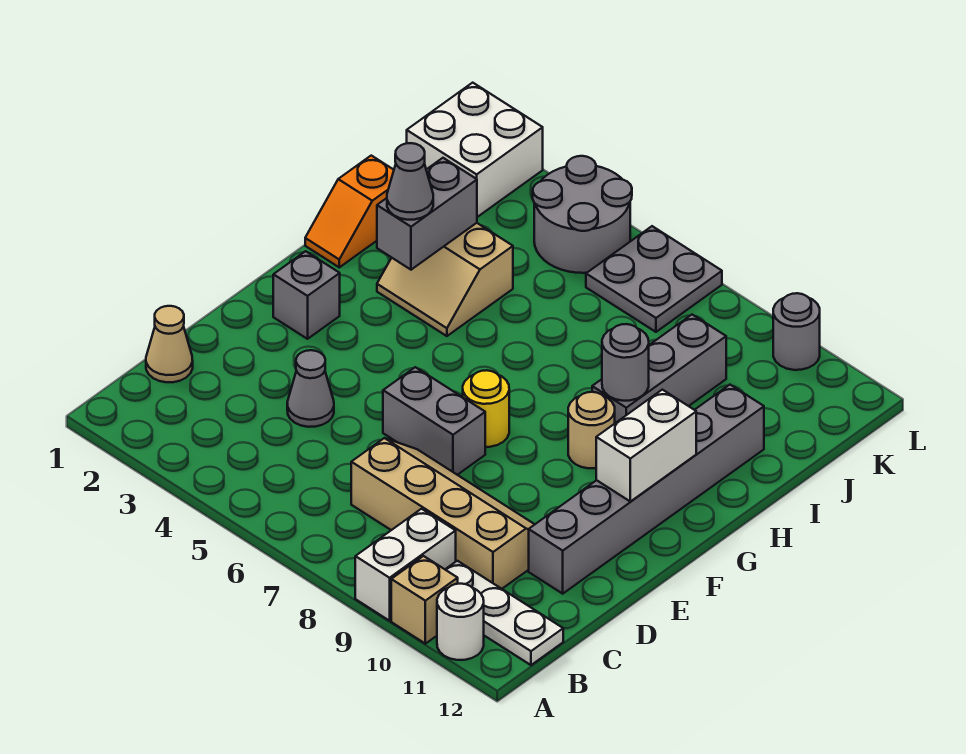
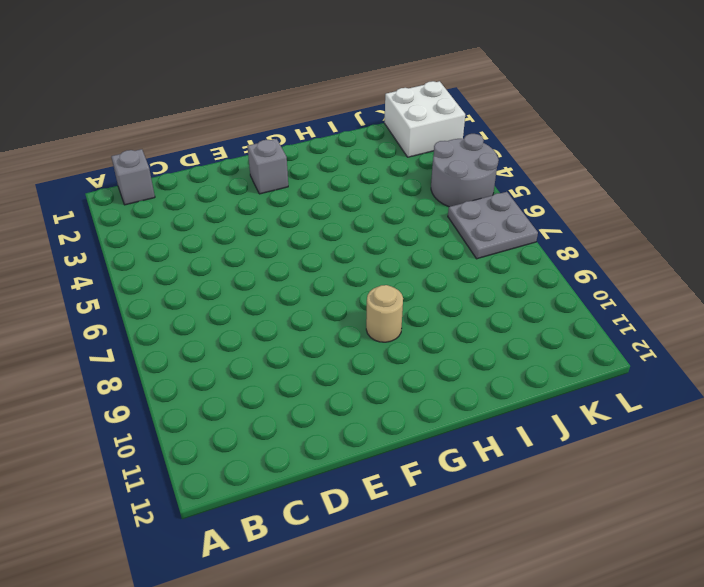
grey 1x1 brick [111,149,155,205] -> none
none -> white 1x2 brick [355,509,456,621]
none -> tan 1x1 brick [391,556,458,644]
none -> white 1x1 round brick [437,584,484,660]

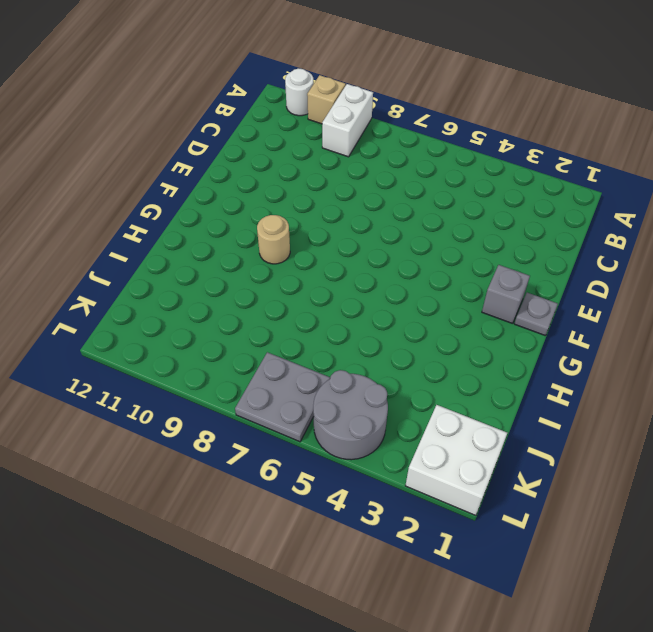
grey 1x1 plate [514,293,558,336] -> none
none -> white 1x3 plate [445,561,563,665]
none -> tan 1x1 cone [146,306,193,382]
none -> tan 2x4 slope [351,438,535,589]

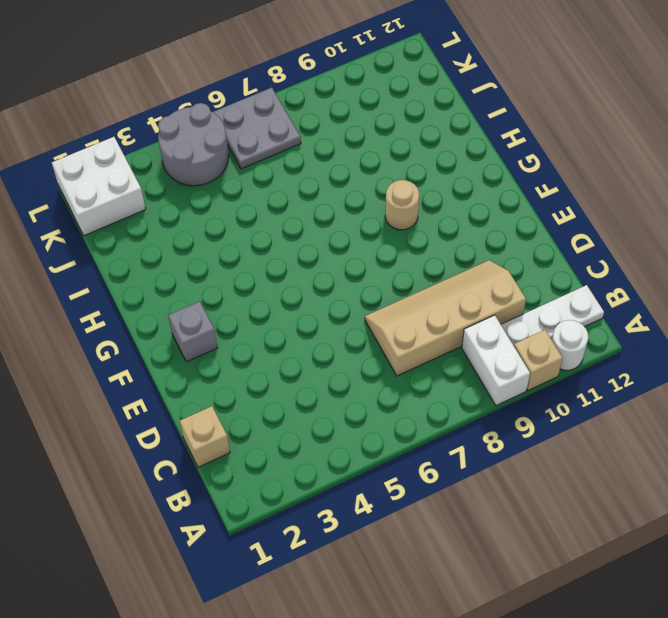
tan 1x1 brick [180,406,230,467] -> tan 1x1 cone [146,306,193,382]
none -> grey 1x1 cone [287,350,334,427]
none -> grey 1x6 brick [529,385,764,594]
none -> grey 1x2 brick [383,367,485,475]

